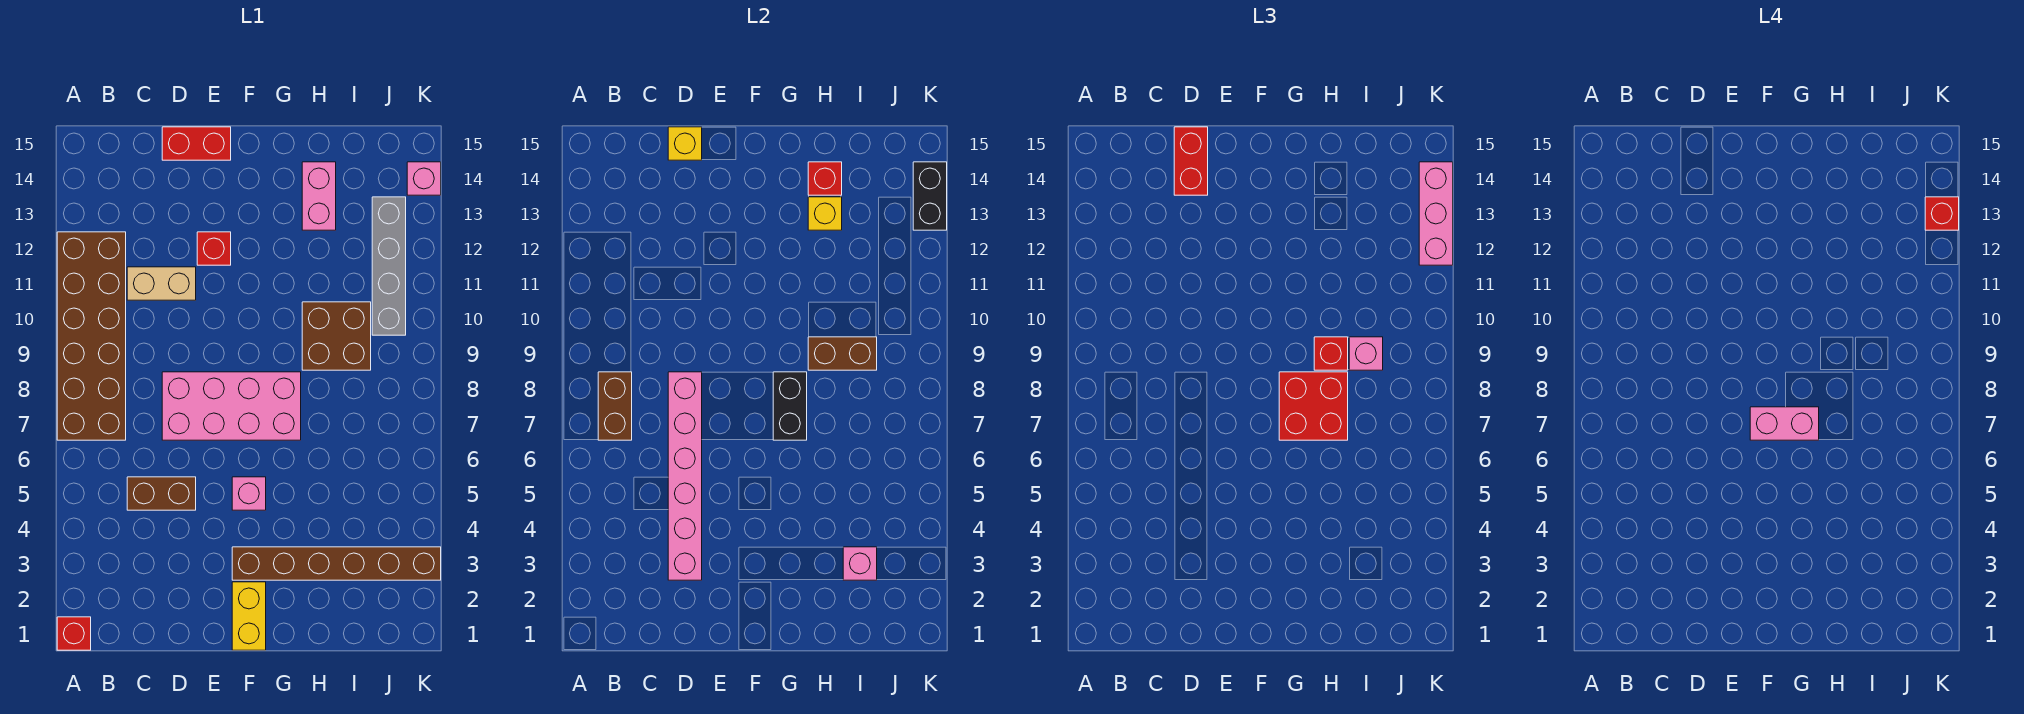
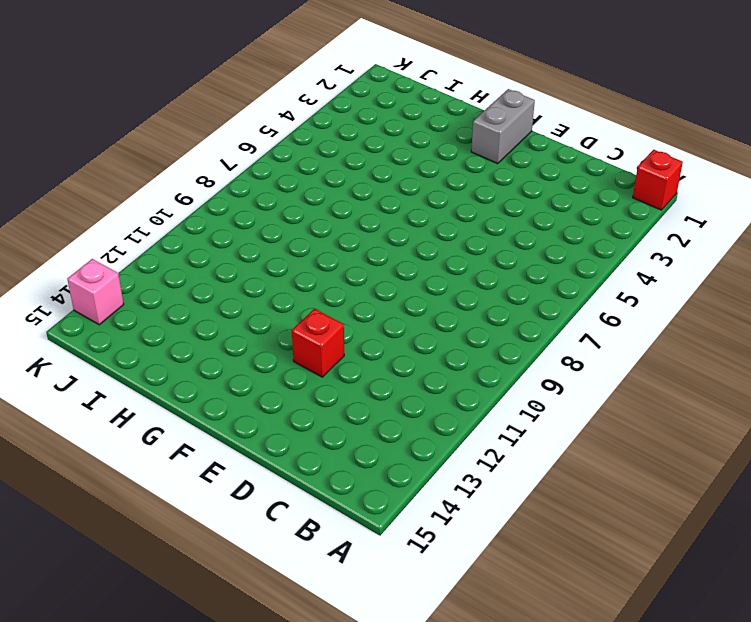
grey 1x2 brick [471,89,535,164] -> yellow 1x2 brick [232,582,266,650]
none -> brown 2x6 brick [57,232,126,440]
none -> brown 1x2 brick [127,477,196,510]
none -> tan 1x2 brick [127,267,196,300]
none -> pink 2x4 brick [162,372,301,440]

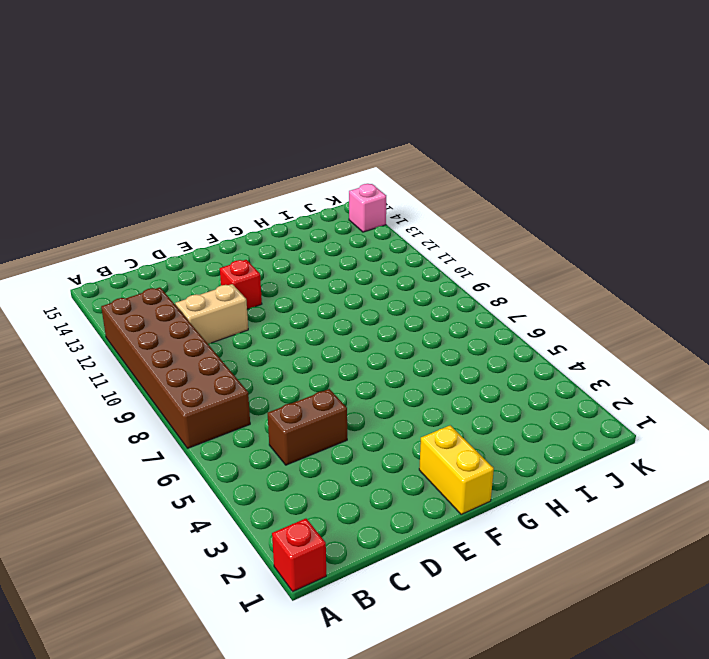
none -> pink 2x4 brick [162,372,301,440]
none -> red 1x2 brick [162,127,231,160]
none -> brown 1x6 brick [232,547,441,580]
none -> pink 1x1 brick [232,477,266,510]

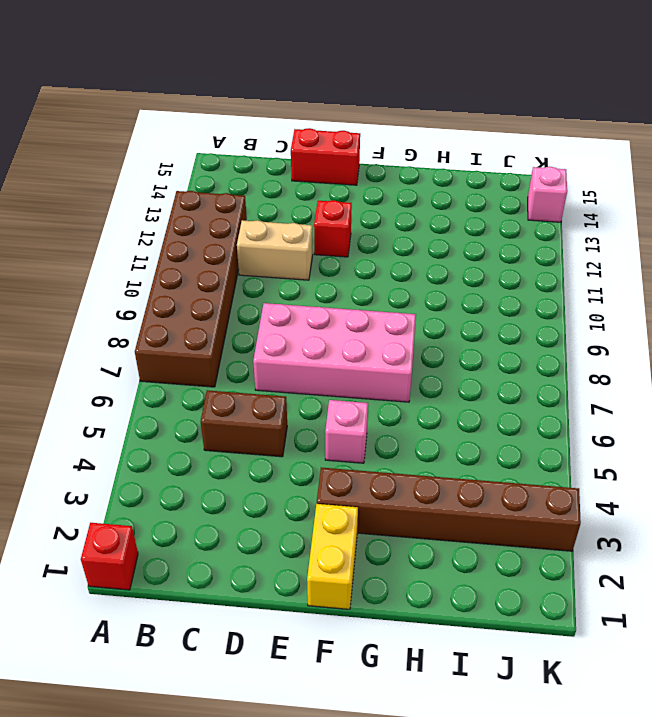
none -> brown 2x2 brick [302,302,371,370]
none -> pink 1x2 brick [302,162,336,230]
none -> grey 1x4 brick [372,197,406,335]
none -> brown 1x2 brick [598,372,632,440]

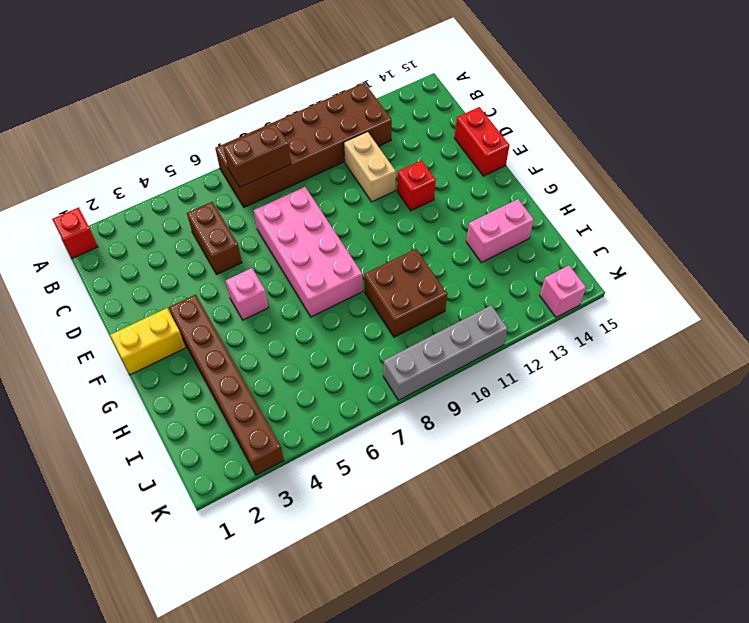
grey 1x4 brick [383,305,508,400] -> grey 1x4 brick moved to [372,197,406,335]
none -> pink 1x6 brick [668,372,702,580]
none -> yellow 1x1 brick [668,127,702,160]
none -> black 1x2 brick [773,372,807,440]
none -> brown 1x2 brick [808,337,877,370]

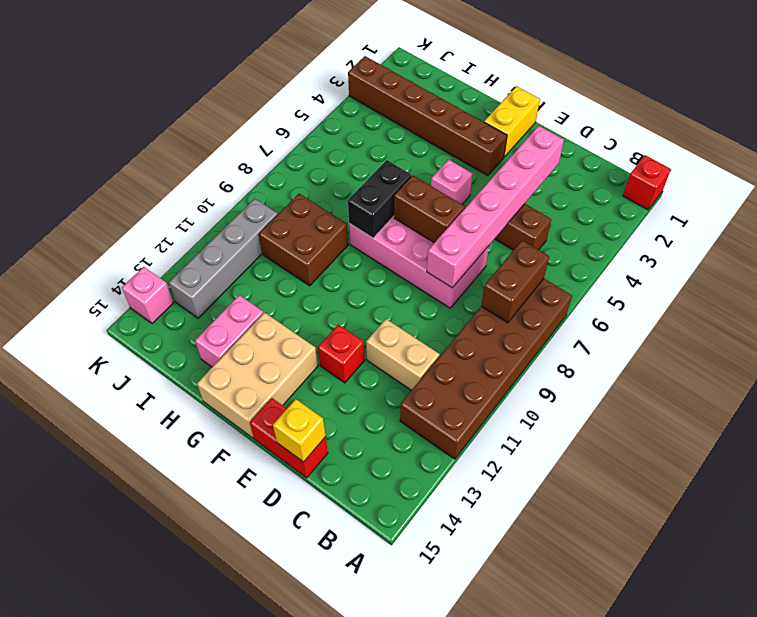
brown 1x2 brick [394,176,465,243] -> brown 1x2 brick moved to [808,337,877,370]
tan 2x3 brick [197,313,318,438] -> none
none -> yellow 1x1 brick [808,197,842,230]
none -> red 1x1 brick [808,162,842,195]
none -> pink 1x1 brick [843,547,877,580]
none -> black 1x2 brick [913,162,947,230]

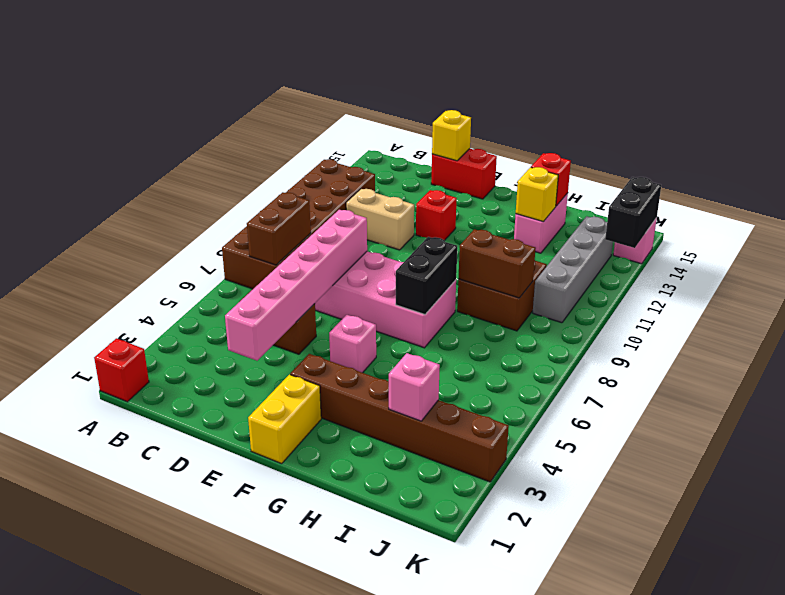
none -> red 1x2 brick [1174,127,1208,195]
none -> red 2x2 brick [1279,372,1348,440]
none -> red 1x1 brick [1314,337,1348,370]
none -> pink 1x1 brick [1349,337,1383,370]

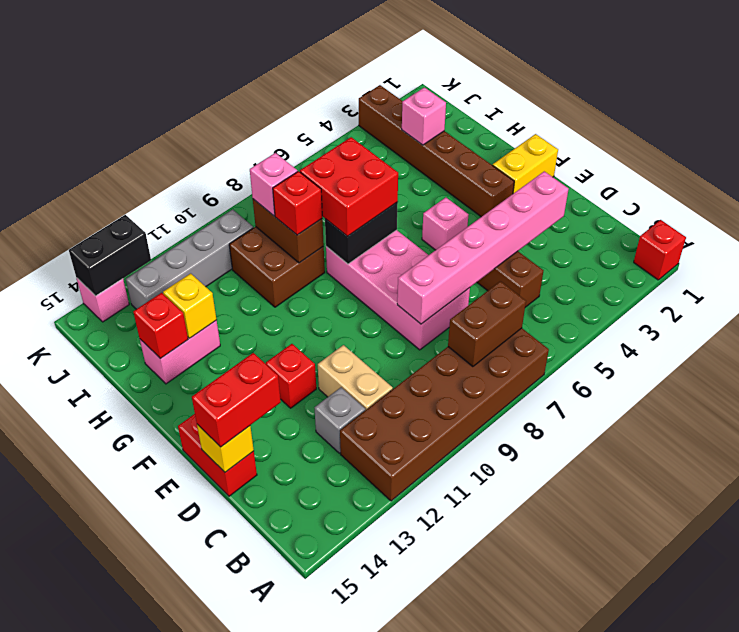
grey 1x1 brick [315,387,365,453] -> none
none -> pink 1x3 brick [1419,162,1453,265]
none -> pink 1x2 brick [1750,407,1819,440]
none -> red 1x1 brick [1925,197,1959,230]

